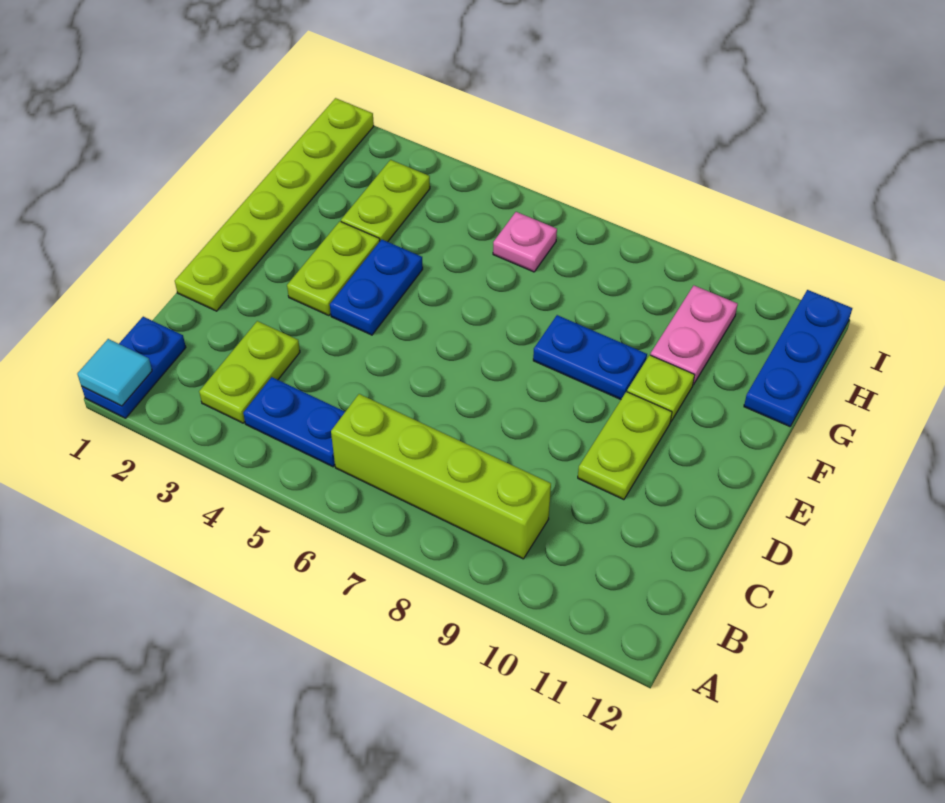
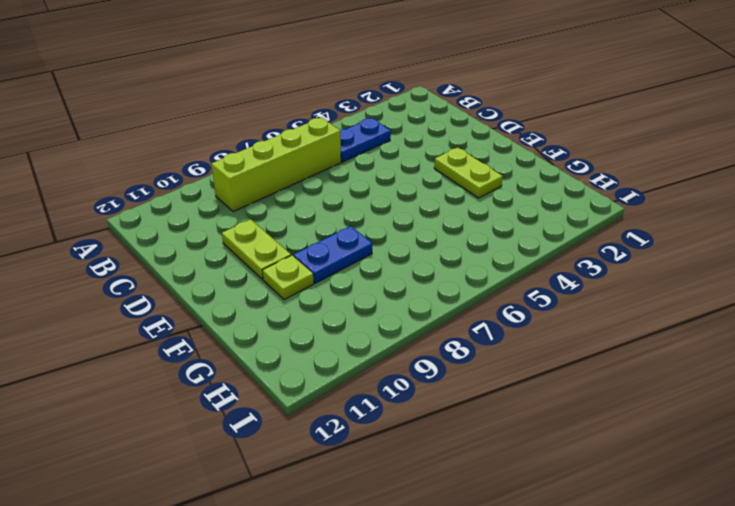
none -> blue 1x2 plate [81,317,186,418]
none -> lime 1x2 plate [199,321,300,423]
none -> lime 1x6 plate [175,98,374,311]

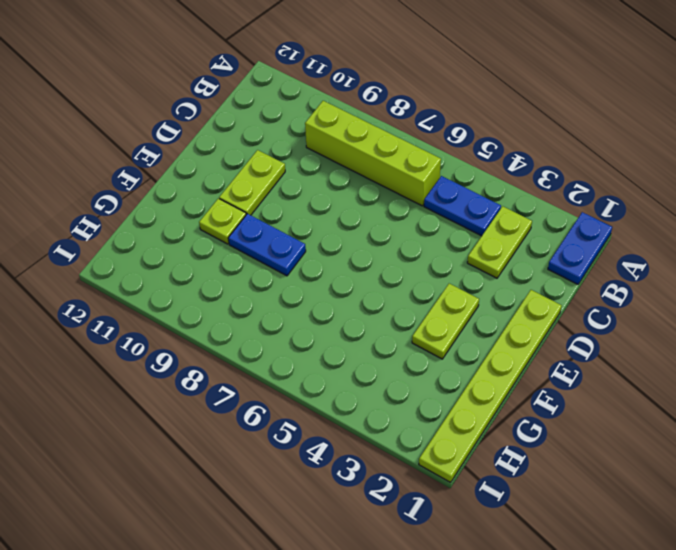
none -> blue 1x2 plate [330,239,423,335]
none -> lime 1x2 plate [341,160,430,242]
none -> pink 1x2 plate [650,286,738,385]

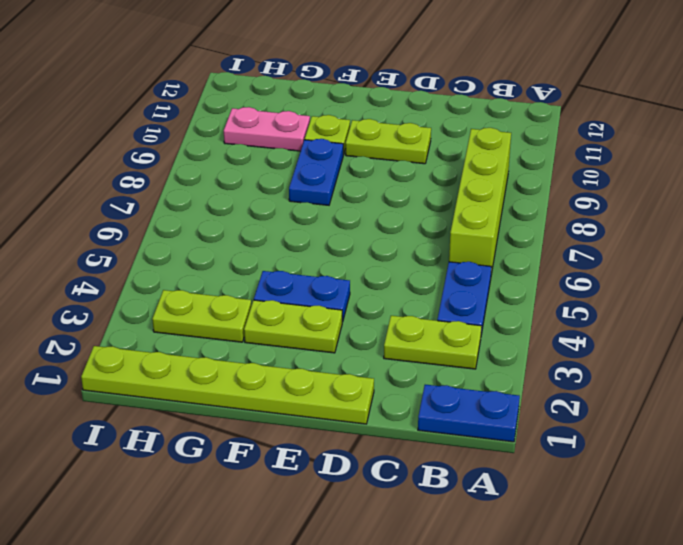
none -> blue 1x3 plate [744,290,852,427]
none -> pink 1x1 plate [493,212,557,272]
none -> cyan 1x1 tile [77,339,152,406]

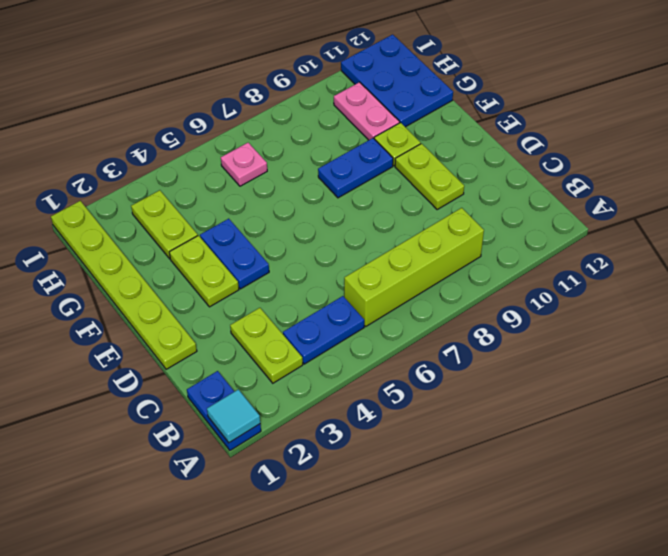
blue 2x3 plate [341,34,453,127] -> blue 1x3 plate [744,290,852,427]

